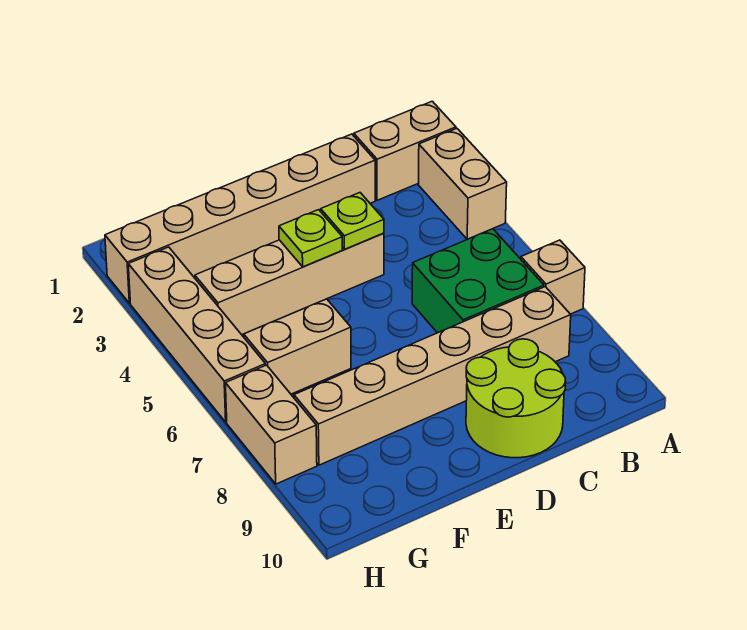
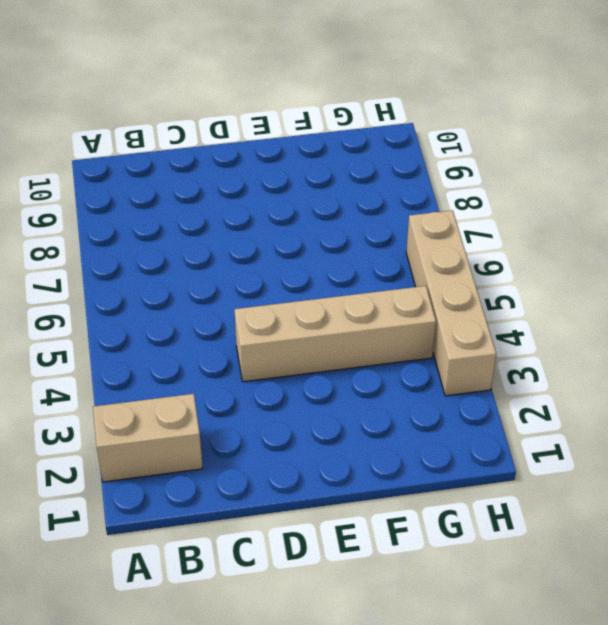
none -> tan 1x2 brick [418,129,507,239]
none -> tan 1x1 brick [521,240,585,314]
none -> green 2x2 brick [412,229,544,333]

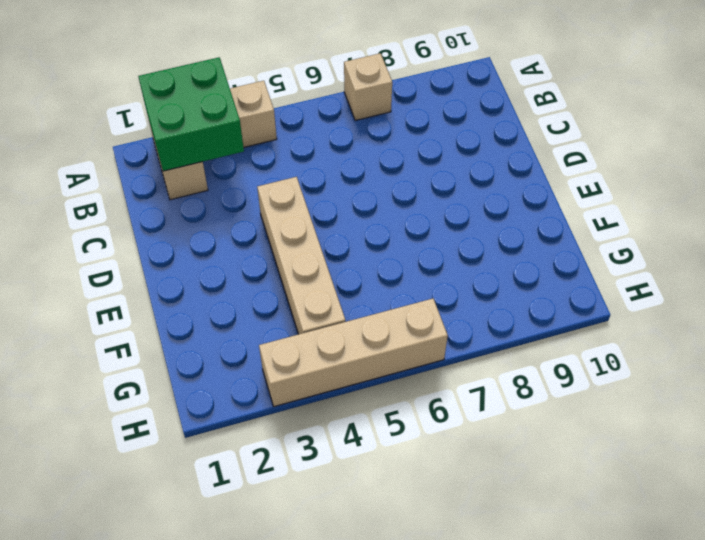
green 2x2 brick [138,57,244,171] -> green 2x2 brick moved to [412,229,544,333]
none -> tan 1x6 brick [294,287,571,465]
none -> tan 1x6 brick [105,134,375,303]
none -> lime 2x2 round brick [466,339,566,458]

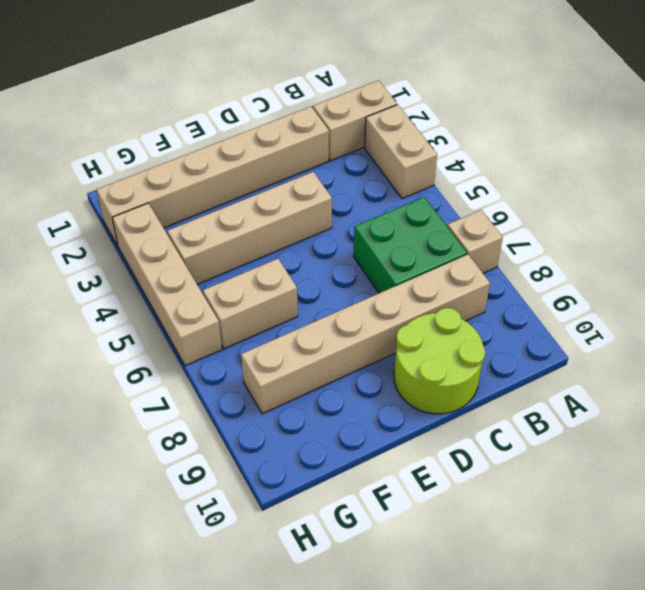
none -> tan 1x2 brick [226,365,317,484]
none -> lime 1x1 plate [321,193,384,249]
none -> lime 1x1 plate [279,210,342,267]

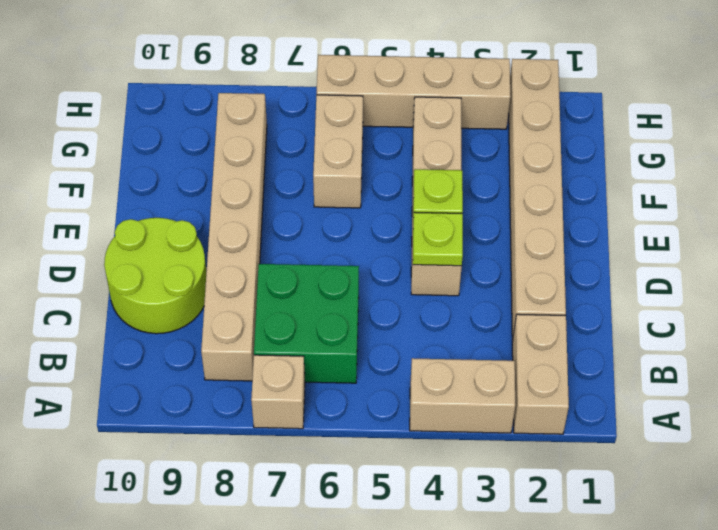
none -> tan 1x2 brick [226,365,317,484]

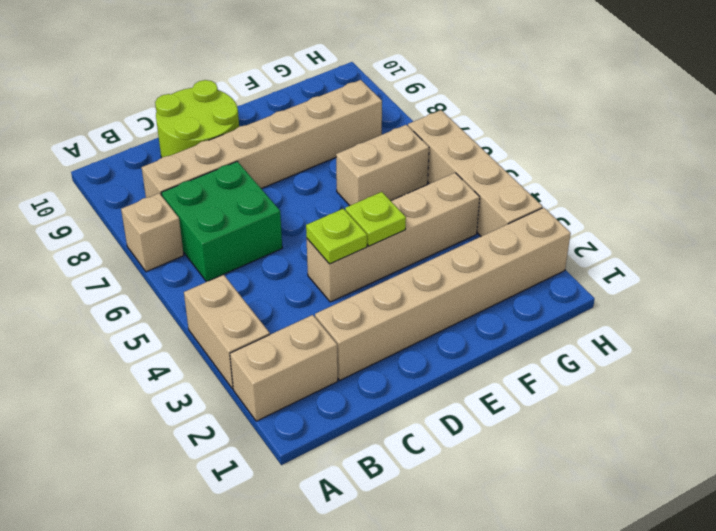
none -> tan 1x2 brick [226,365,317,484]

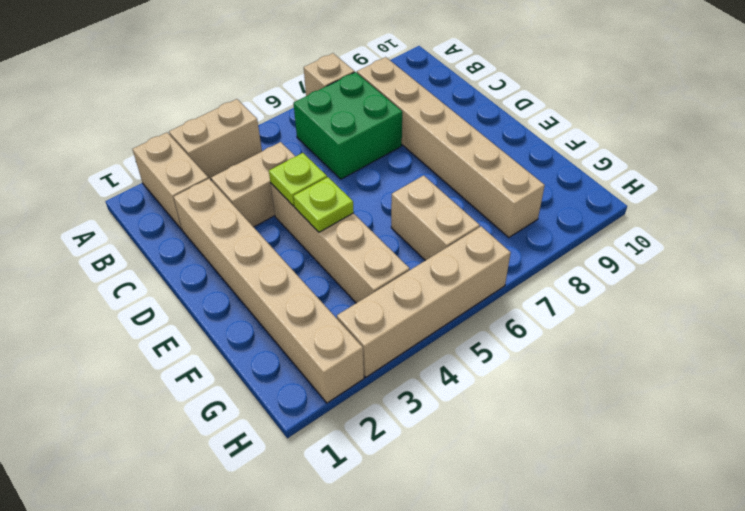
tan 1x2 brick [211,142,295,227] -> tan 1x2 brick moved to [226,365,317,484]
none -> lime 2x2 round brick [466,339,566,458]

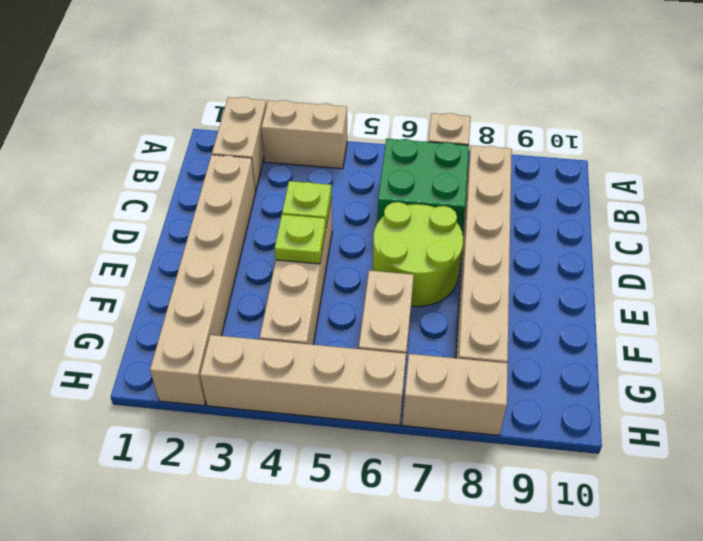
lime 2x2 round brick [373,202,463,306] -> lime 2x2 round brick moved to [466,339,566,458]

